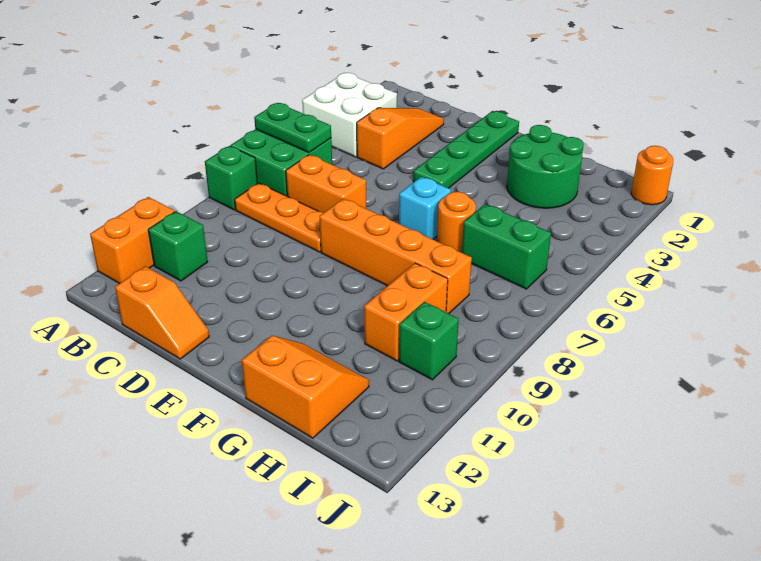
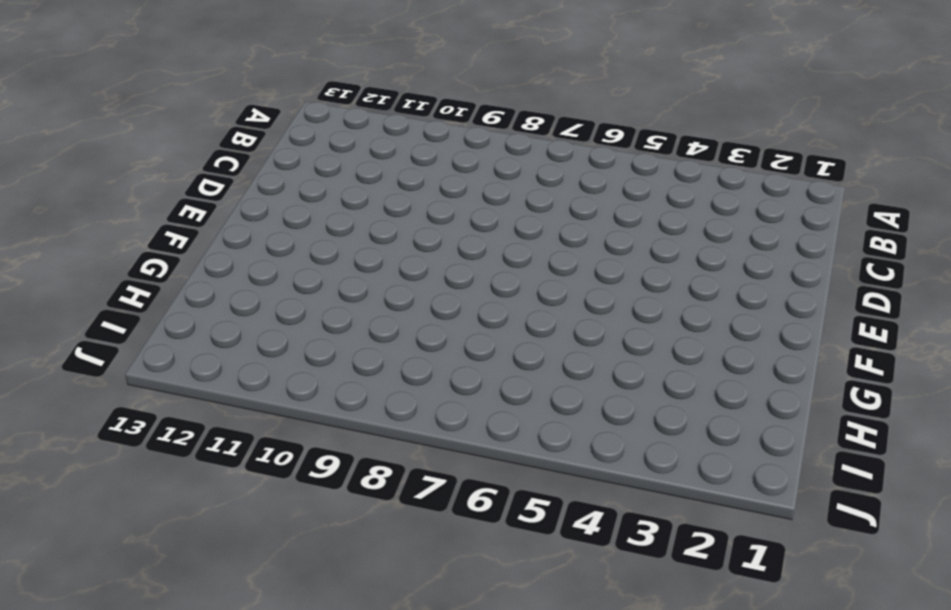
none -> white 2x2 brick [302,73,397,157]
none -> green 2x2 brick [231,129,332,196]
none -> green 1x1 brick [205,146,257,210]

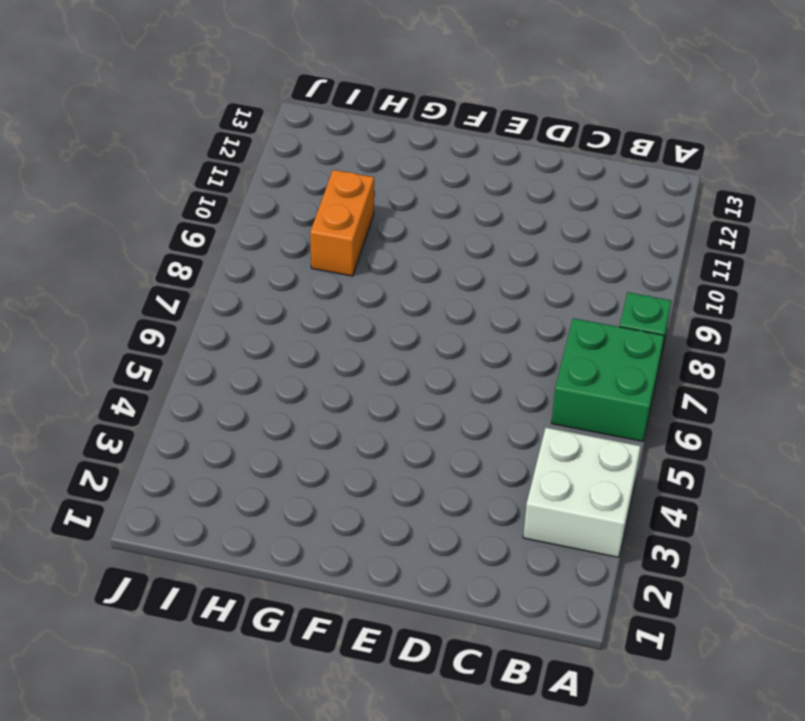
none -> orange 1x2 brick [90,197,175,284]
none -> orange 1x3 plate [235,183,323,252]
none -> green 1x1 brick [148,211,208,281]

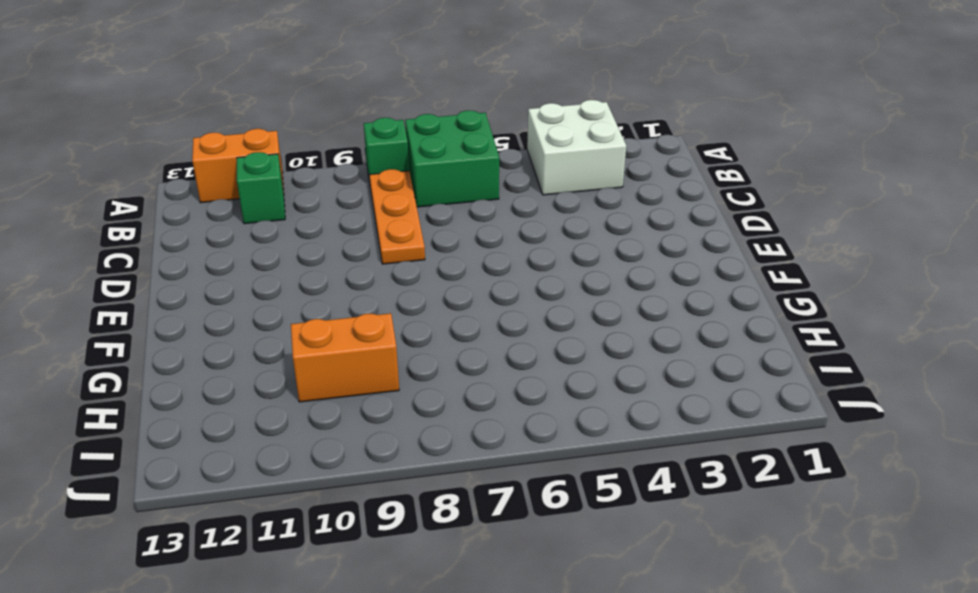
none -> orange 1x3 slope [357,108,444,169]
none -> orange 1x2 brick [286,155,366,213]
none -> orange 1x2 slope [115,266,209,359]

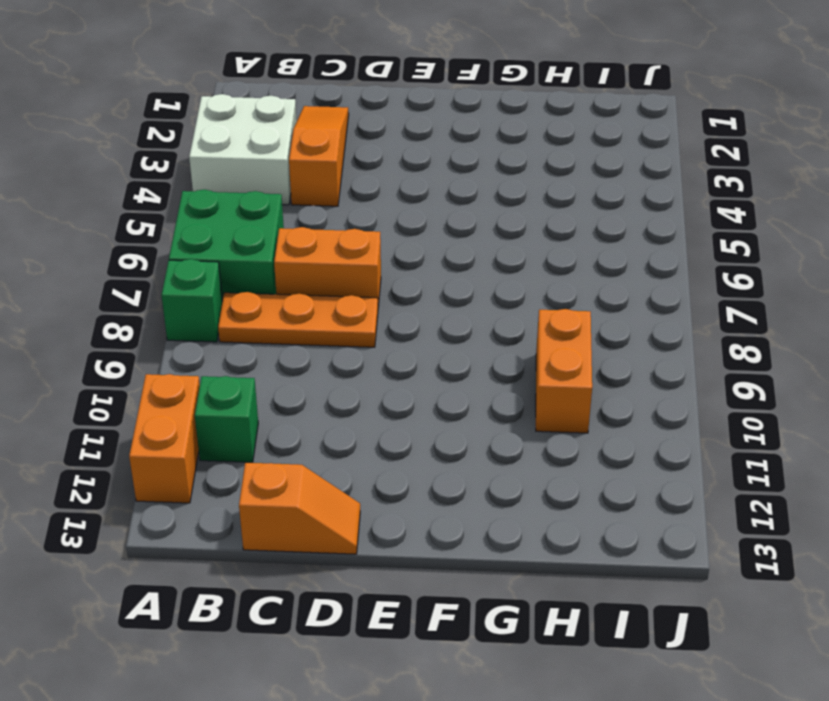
none -> green 1x4 plate [413,111,519,188]
none -> orange 1x4 brick [320,198,472,314]
none -> cyan 1x1 brick [399,177,451,239]

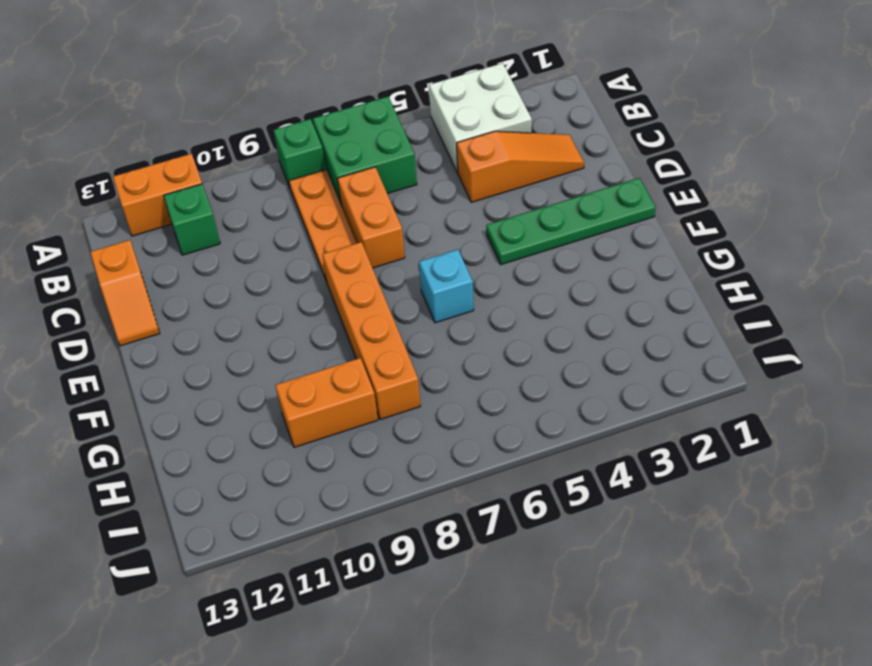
none -> green 2x2 round brick [507,125,584,208]
none -> orange 1x1 round brick [437,192,476,253]
none -> orange 2x2 slope [242,336,369,438]

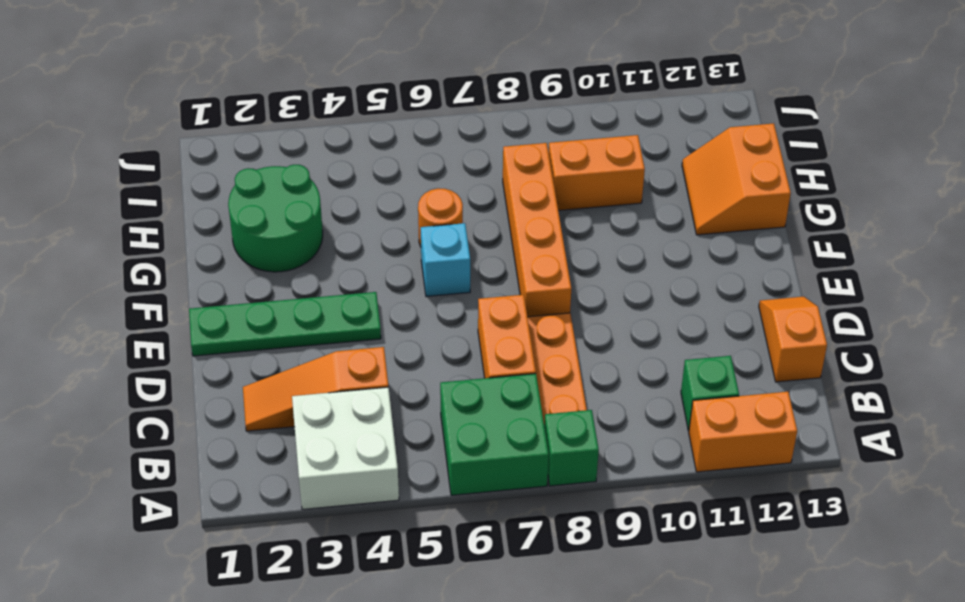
none -> green 1x2 brick [462,204,551,289]
none -> green 1x1 brick [399,302,459,380]
none -> orange 1x1 round brick [631,146,673,205]

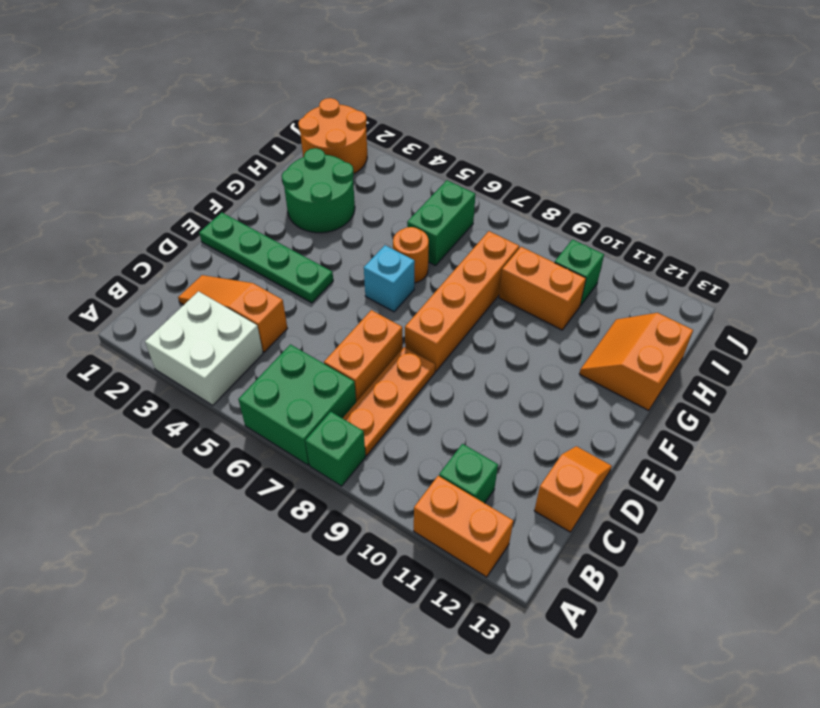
orange 2x2 round brick [298,98,367,174] -> orange 1x1 round brick [631,146,673,205]
none -> green 1x2 plate [254,103,331,153]

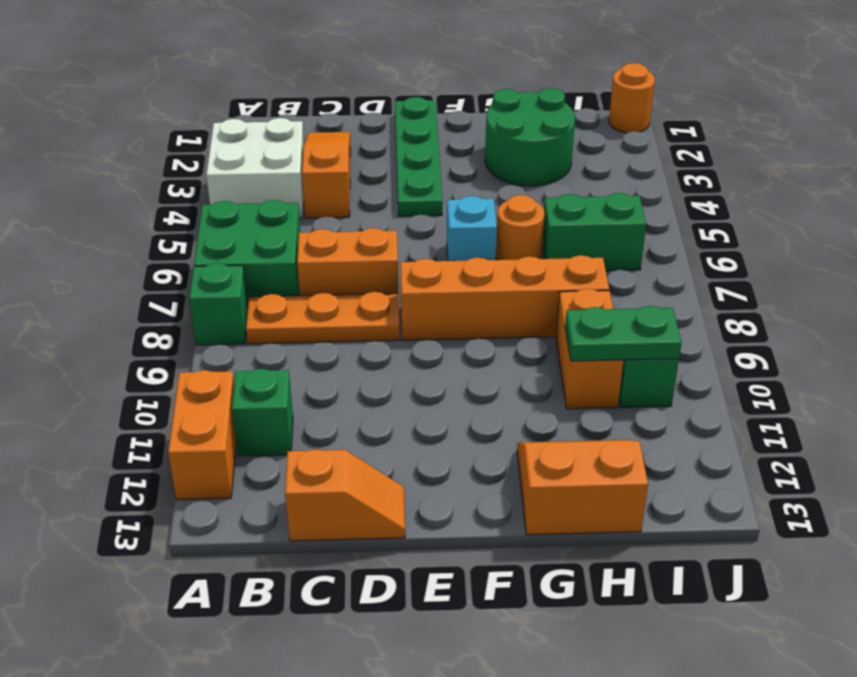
green 1x2 plate [565,306,681,361] -> green 1x2 plate moved to [254,103,331,153]

